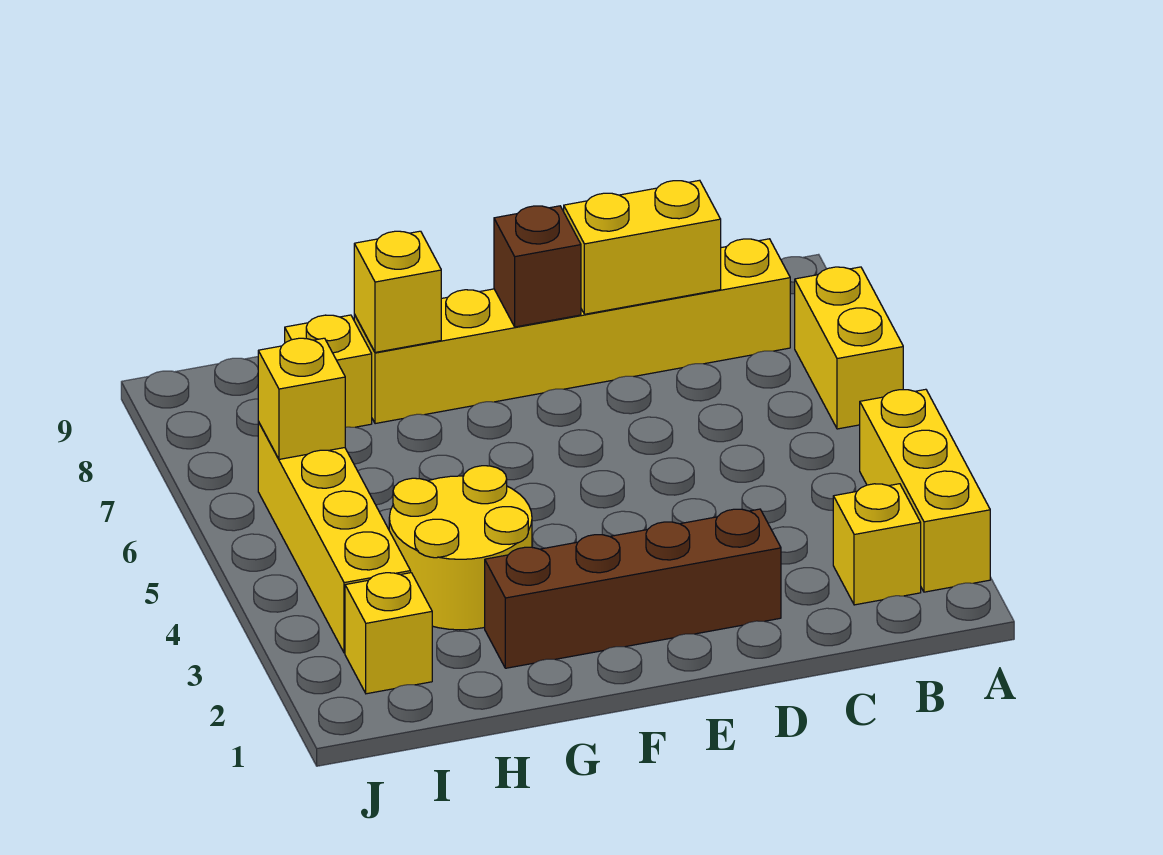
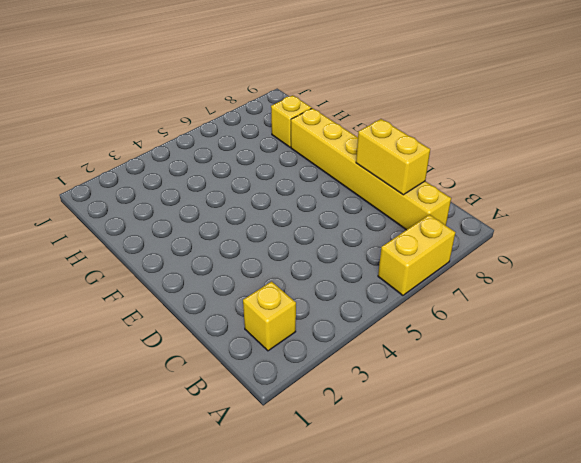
none -> yellow 1x3 brick [860,389,990,592]
none -> brown 1x4 brick [485,509,781,668]
none -> yellow 2x2 round brick [389,466,532,630]

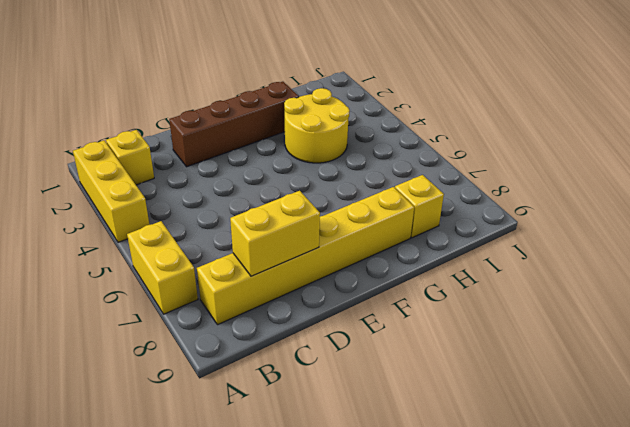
none -> yellow 1x1 brick [345,573,432,694]
none -> yellow 1x4 brick [258,422,411,653]
none -> brown 1x1 brick [494,206,581,327]

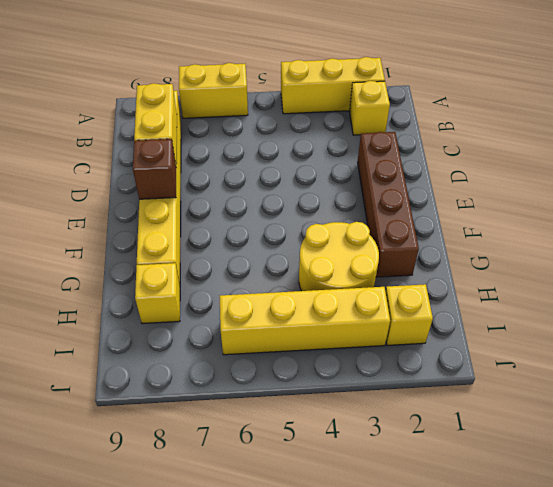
none -> yellow 1x1 brick [354,231,441,352]
none -> yellow 1x1 brick [258,338,345,459]

